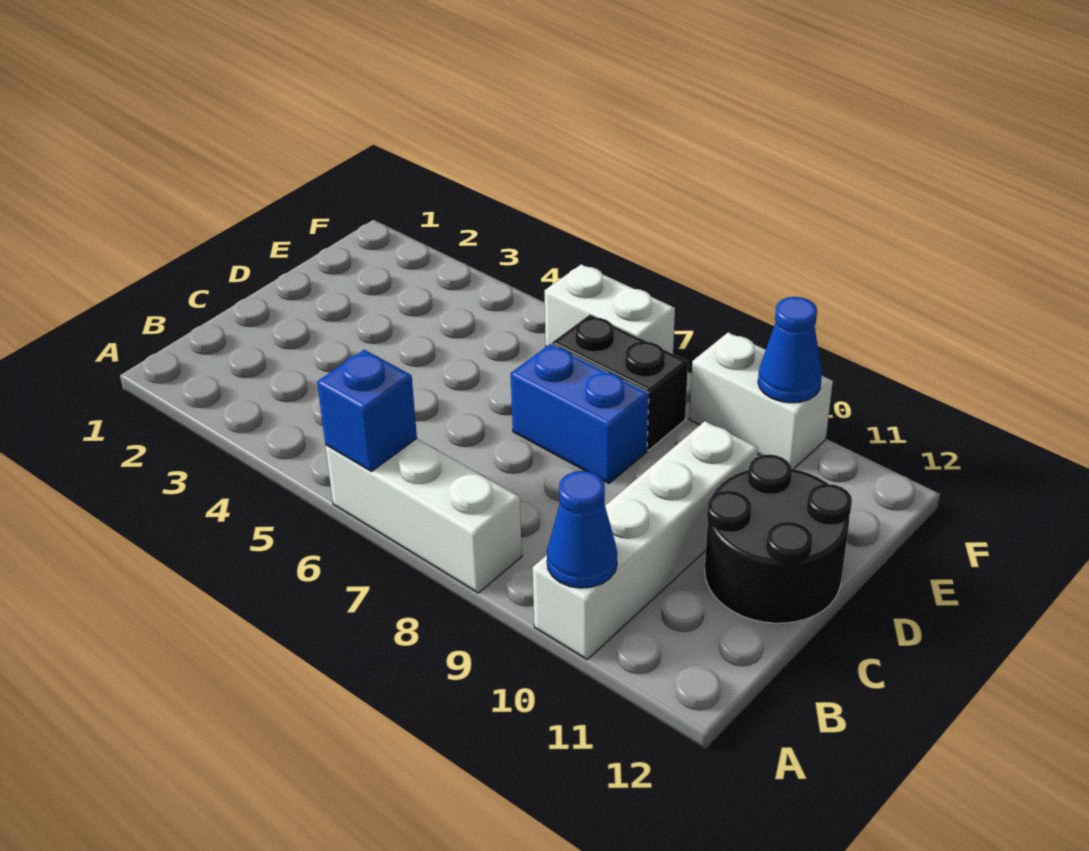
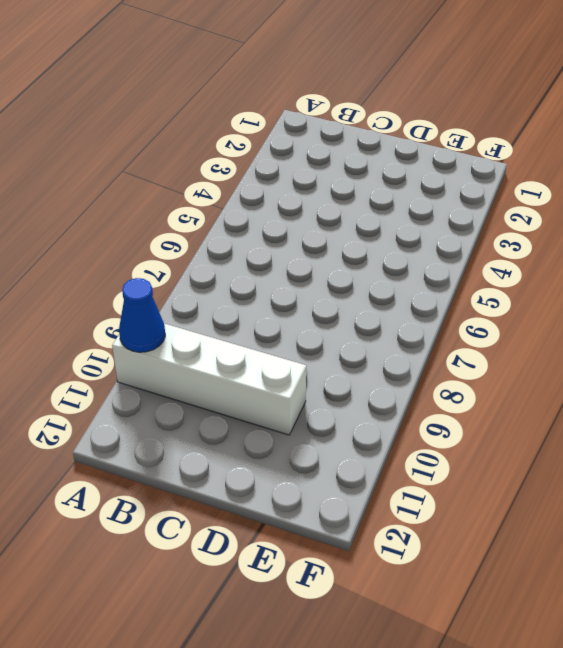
none -> white 1x3 brick [325,439,522,593]
none -> black 2x2 round brick [705,455,852,623]

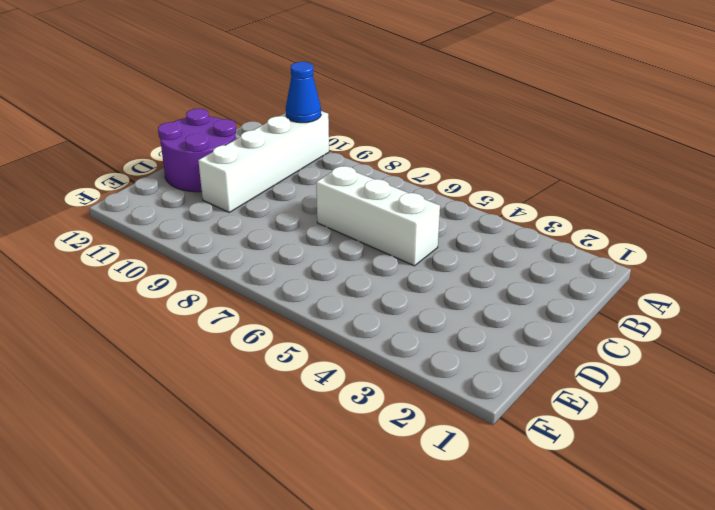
white 1x3 brick [316,166,440,266] -> white 1x3 brick moved to [325,439,522,593]
purple 2x2 round brick [158,109,236,192] -> black 2x2 round brick [705,455,852,623]
none -> blue 1x2 brick [511,344,649,483]
none -> black 1x2 brick [552,315,688,450]

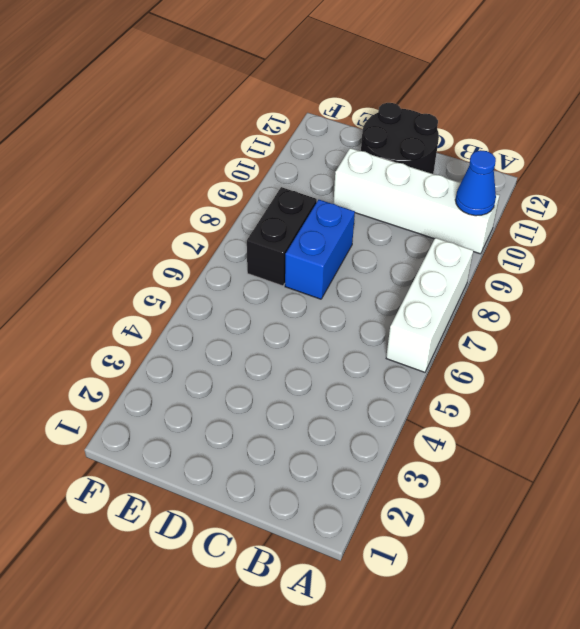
none -> white 1x2 brick [545,264,675,354]
none -> white 1x2 brick [689,332,833,469]

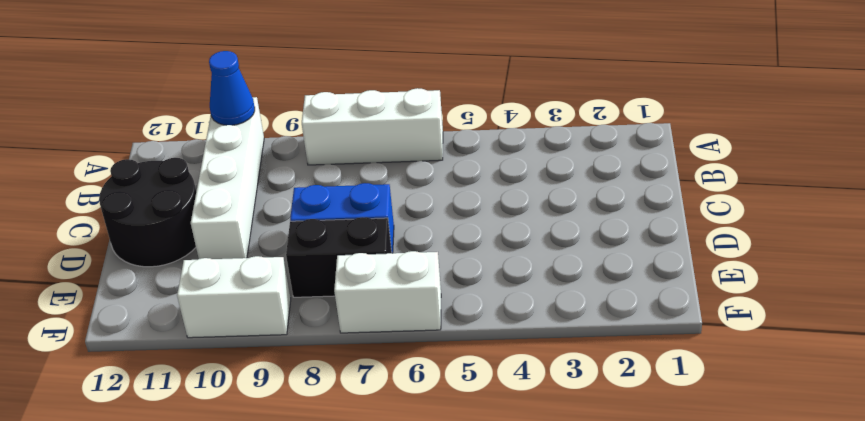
none -> blue 1x1 brick [317,350,417,471]
none -> blue 1x1 cone [758,297,822,403]

